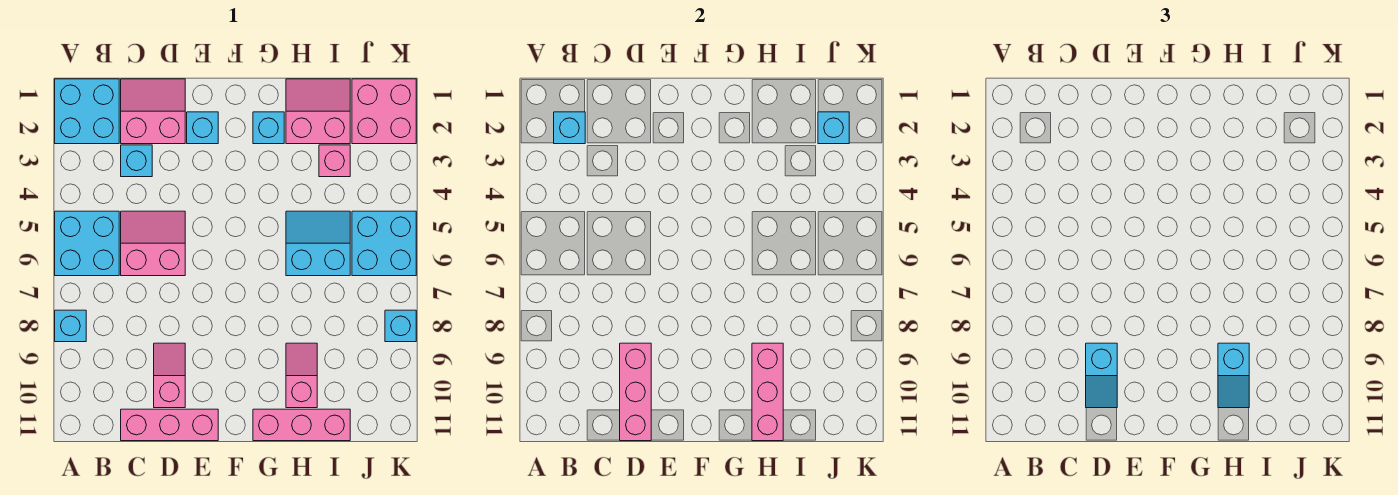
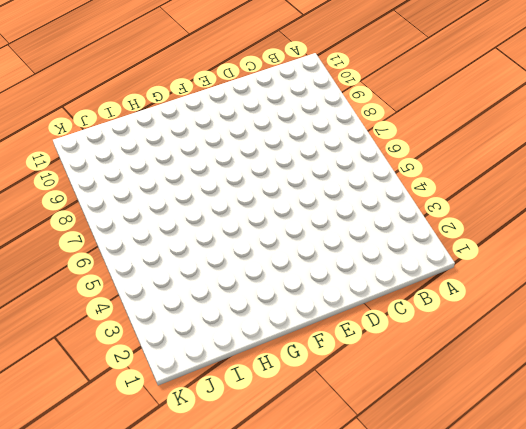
none -> cyan 2x2 brick [55,79,119,144]
none -> cyan 2x2 brick [55,211,119,276]
none -> cyan 1x1 brick [55,310,86,342]

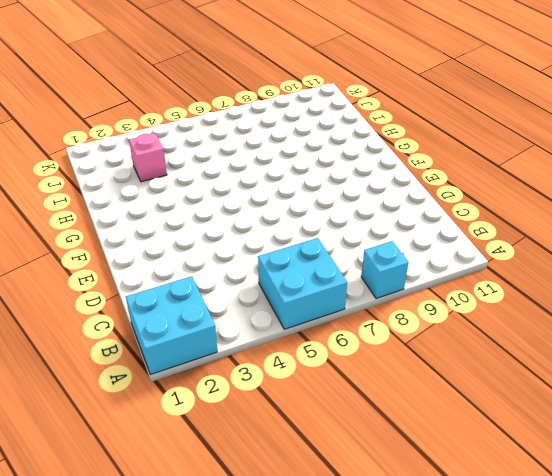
none -> pink 2x2 slope [121,79,185,144]
none -> cyan 1x1 brick [121,145,152,177]
none -> pink 2x2 slope [121,211,185,276]

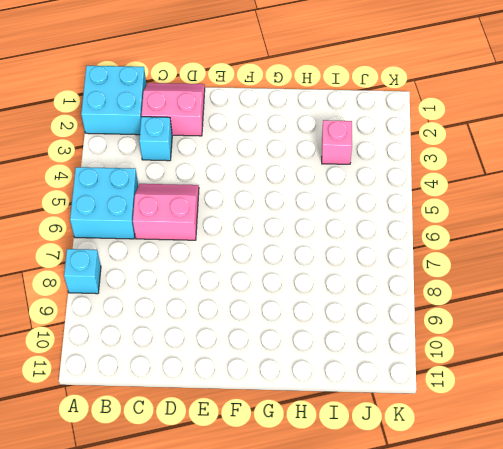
none -> pink 1x3 brick [121,409,218,441]
none -> pink 1x2 slope [154,343,185,408]
none -> cyan 1x1 brick [187,112,218,144]

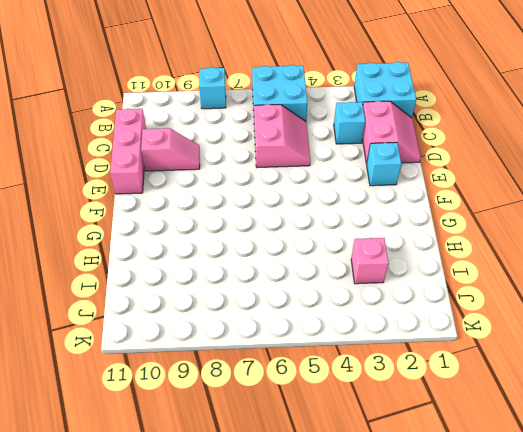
none -> cyan 1x1 brick [253,112,284,144]
none -> pink 1x3 brick [253,409,350,441]
none -> pink 2x2 slope [286,79,350,144]

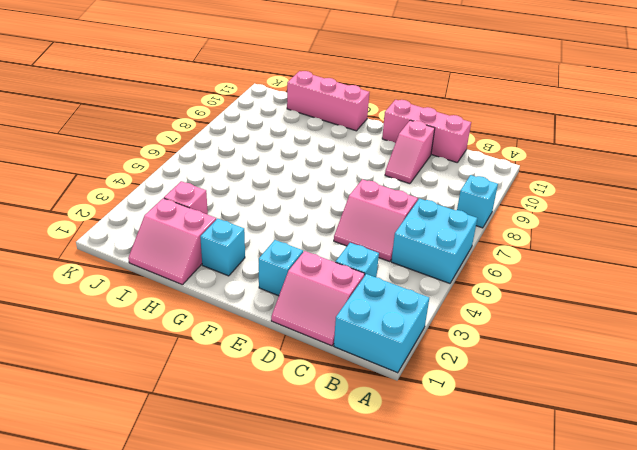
none -> cyan 2x2 slope [286,211,350,276]
none -> pink 1x2 slope [286,343,317,408]
none -> pink 2x2 brick [352,79,416,144]

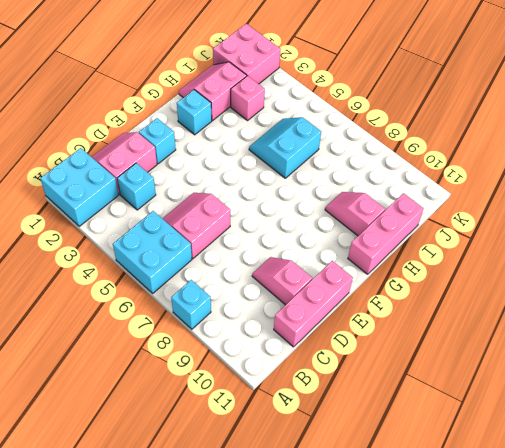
none -> cyan 2x2 brick [352,211,416,276]
none -> cyan 1x1 brick [385,310,416,342]
none -> cyan 1x1 brick [554,112,585,144]

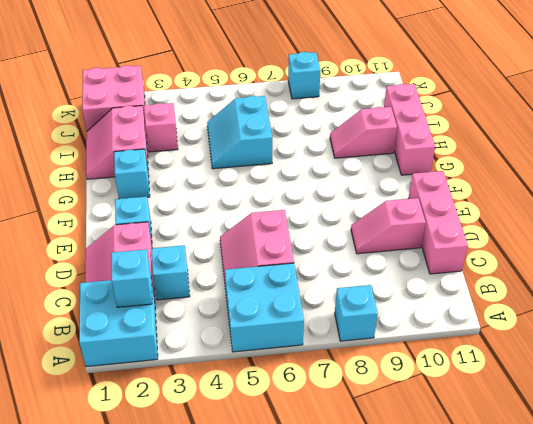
none -> cyan 2x2 brick [352,211,416,276]
none -> pink 1x3 brick [620,343,651,441]
none -> pink 1x3 brick [752,343,783,441]

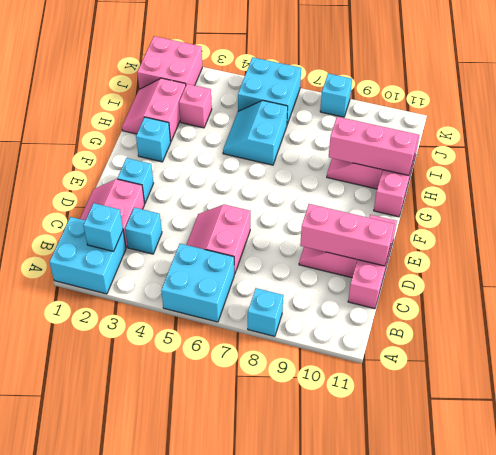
none -> cyan 1x1 brick [818,112,849,144]
none -> cyan 1x2 slope [1086,343,1117,408]
none -> cyan 1x2 slope [1218,343,1249,408]

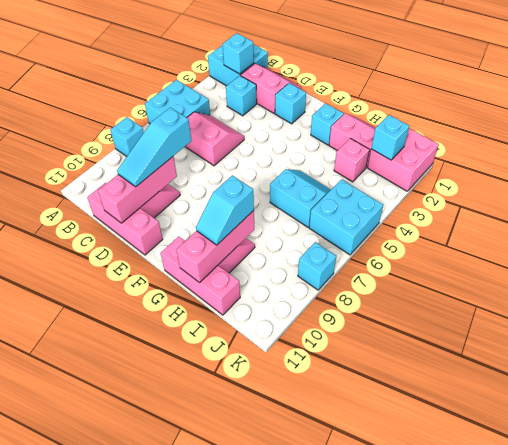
cyan 1x3 slope [117,108,192,187] -> cyan 1x2 slope [1086,343,1117,408]

